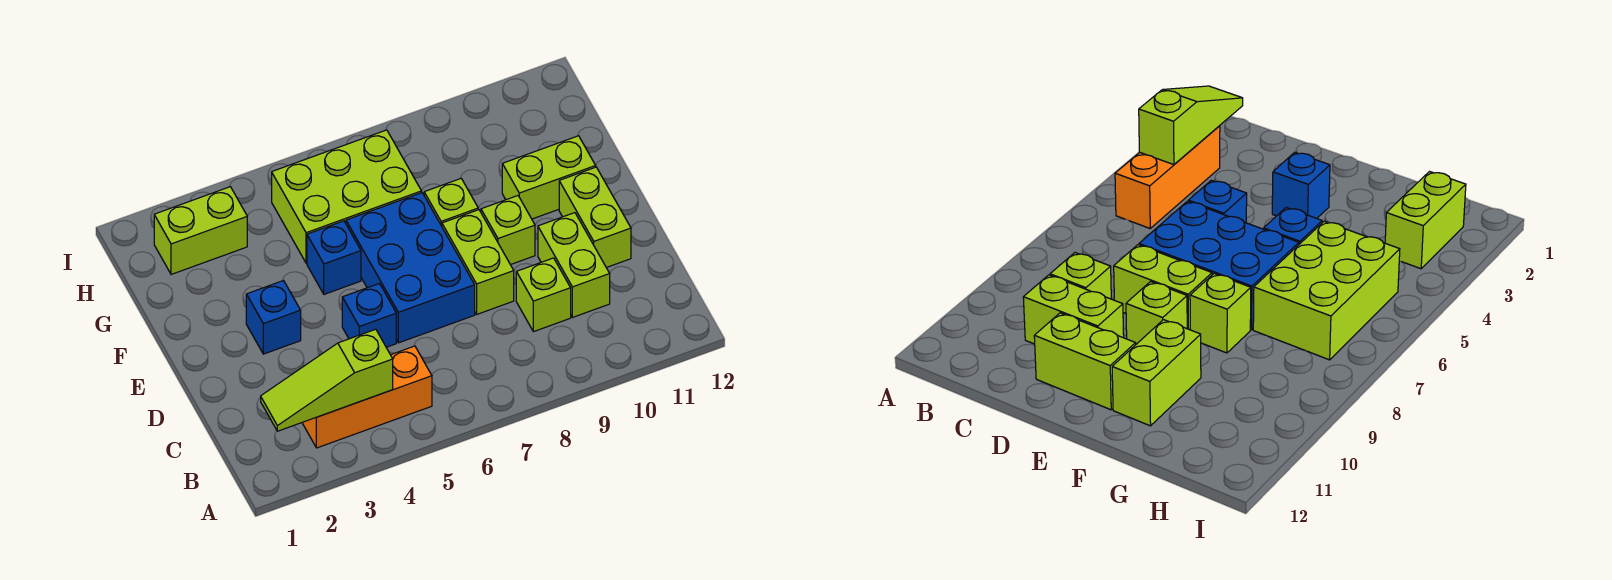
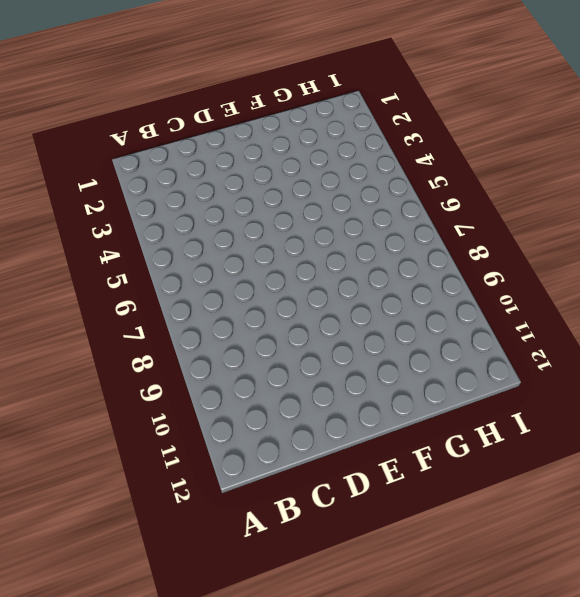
none -> orange 1x3 brick [302,346,432,448]
none -> lime 1x1 brick [516,258,571,332]
none -> lime 1x2 brick [538,213,610,317]

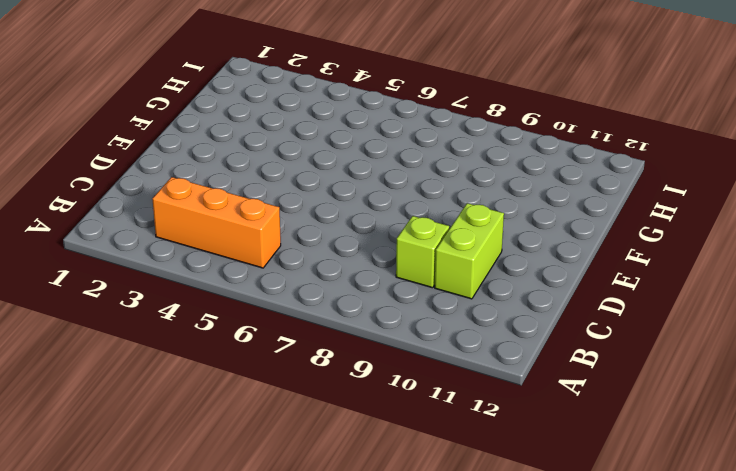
none -> blue 1x1 brick [342,284,396,347]
none -> blue 2x3 brick [346,193,475,343]
none -> lime 1x2 brick [442,210,514,314]

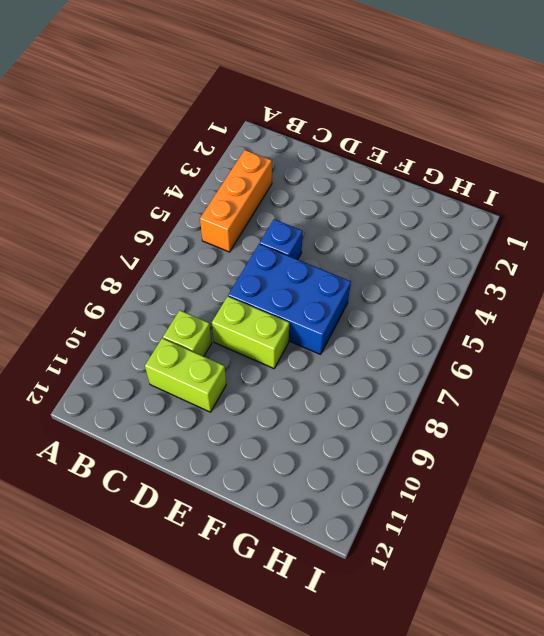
none -> lime 1x2 brick [559,167,631,268]
none -> blue 1x1 brick [246,281,301,354]
none -> lime 1x1 brick [481,196,535,265]

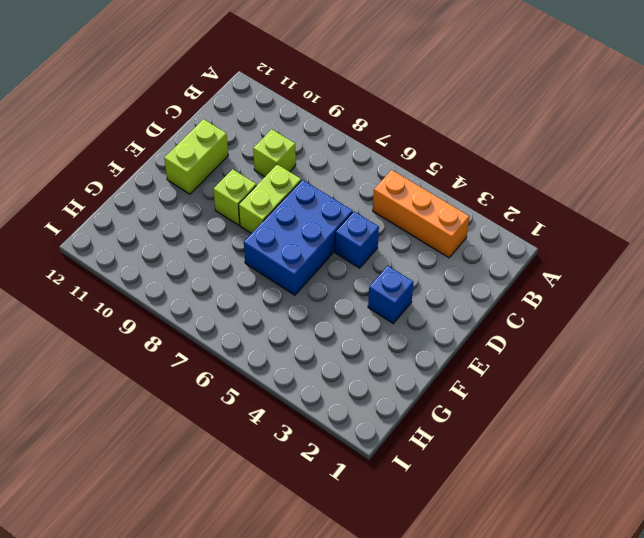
none -> lime 1x2 brick [538,213,610,317]
none -> blue 1x1 brick [307,221,361,294]
none -> lime 1x1 brick [424,179,478,226]

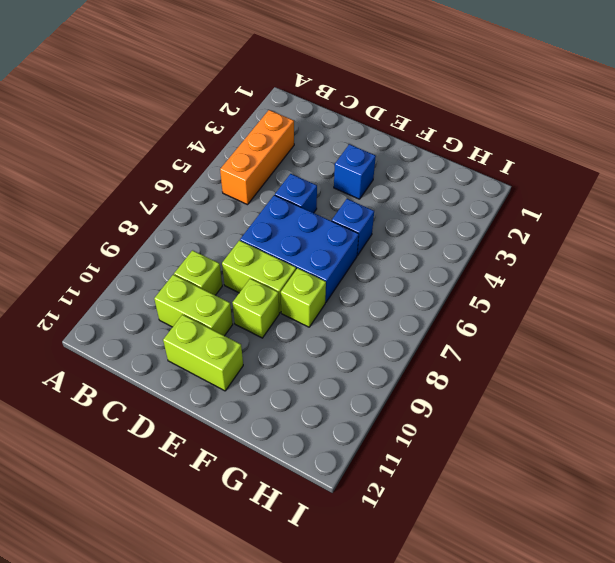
none -> lime 1x2 brick [502,136,596,219]
none -> lime 2x3 brick [272,130,421,263]
none -> lime 1x2 brick [154,187,247,274]

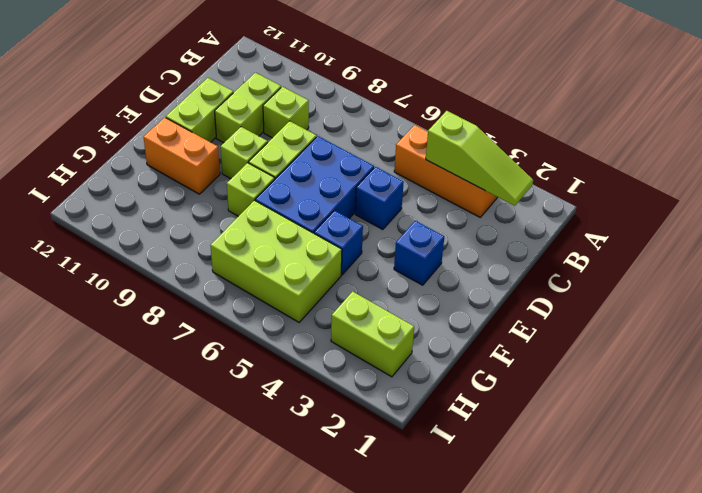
orange 1x2 brick [144,117,220,194] -> lime 1x2 brick [502,136,596,219]

